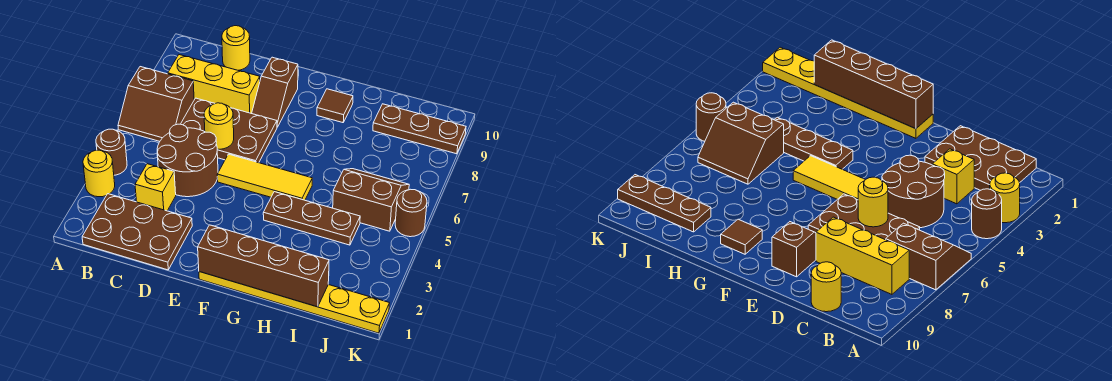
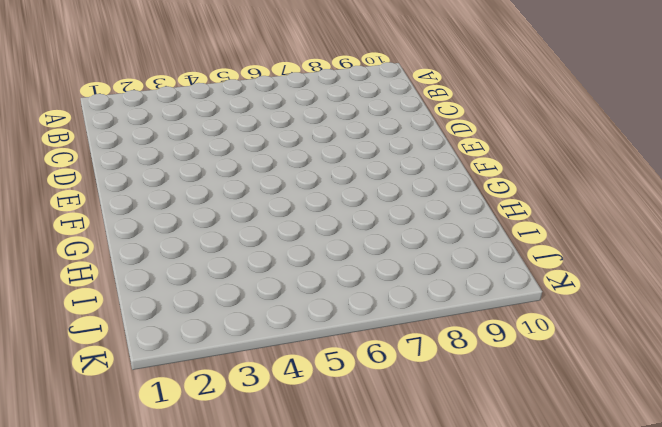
none -> yellow 1x1 round brick [83,150,115,197]
none -> brown 1x1 round brick [96,129,127,175]
none -> brown 2x2 slope [118,67,194,141]

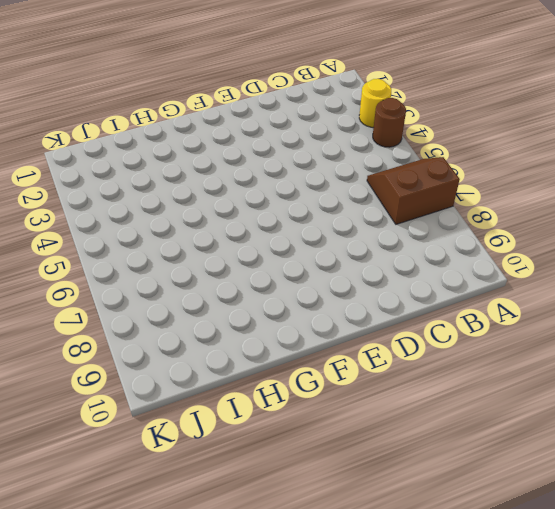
none -> brown 2x3 plate [82,194,192,270]
none -> yellow 1x3 brick [168,55,260,113]
none -> yellow 1x1 brick [135,164,176,211]

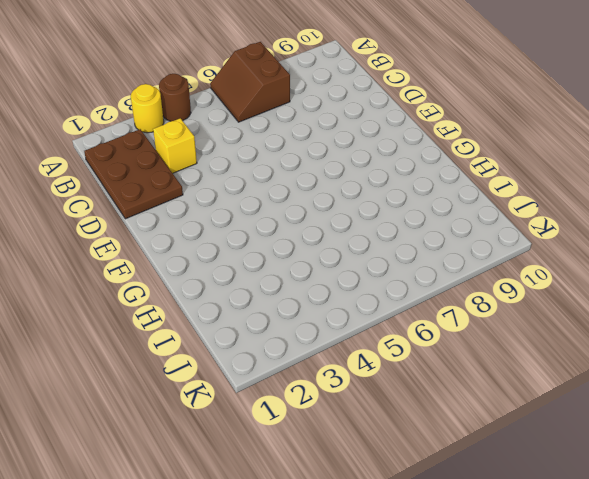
none -> yellow 1x3 brick [168,55,260,113]
none -> brown 2x2 round brick [157,124,218,197]
none -> brown 2x3 plate [181,98,277,163]

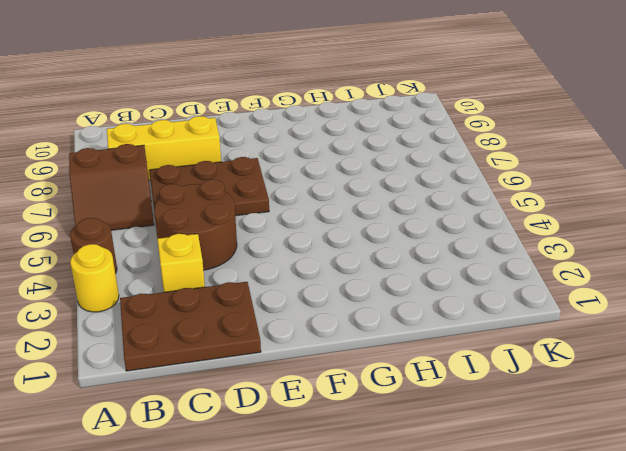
none -> yellow 1x1 round brick [222,26,250,70]
none -> yellow 1x3 tile [217,154,312,200]
none -> brown 1x2 slope [252,57,298,127]

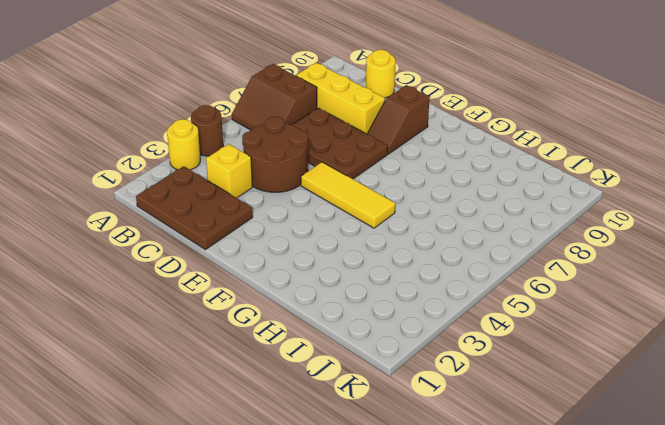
none -> yellow 1x6 plate [199,272,389,333]
none -> brown 1x3 plate [263,192,360,245]
none -> brown 1x1 tile [317,89,353,123]

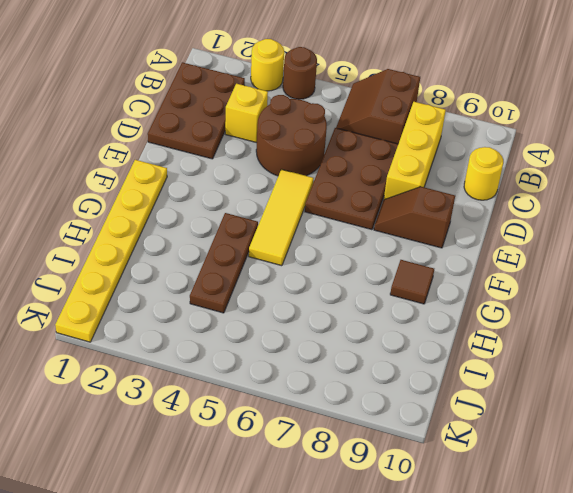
none -> brown 2x2 slope [333,169,409,231]
none -> brown 1x3 plate [373,104,466,154]
none -> brown 1x1 round brick [395,189,427,237]

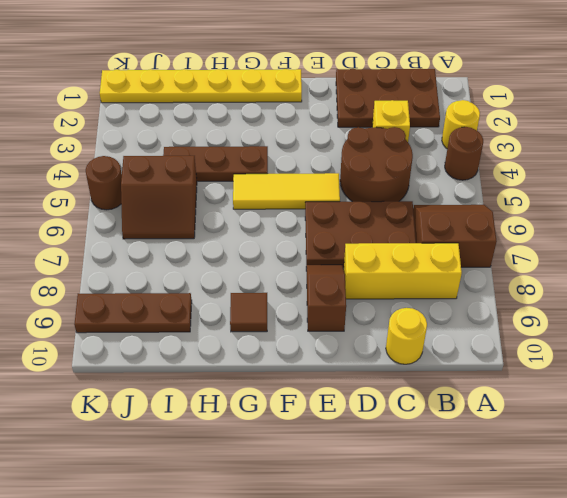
none -> yellow 1x1 round brick [204,103,234,149]
none -> brown 1x4 brick [198,225,329,307]

